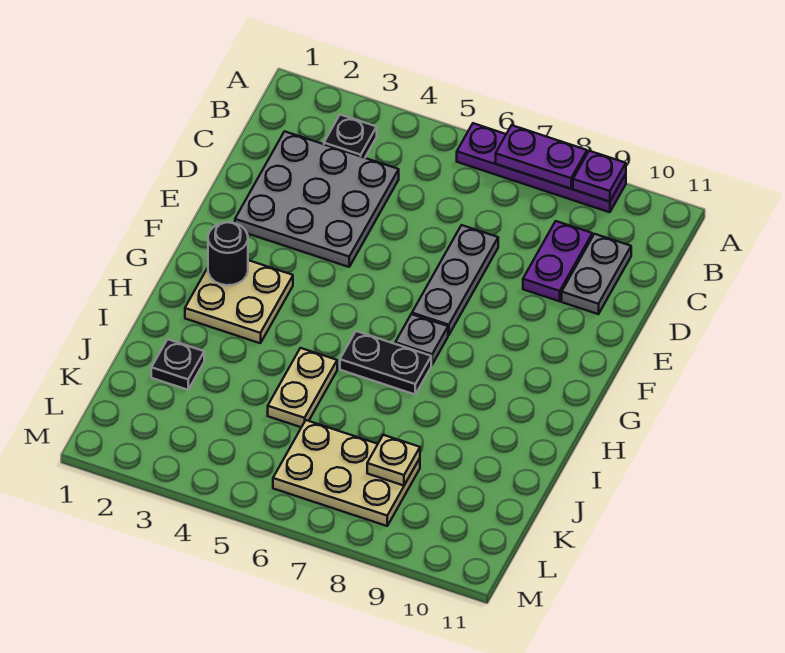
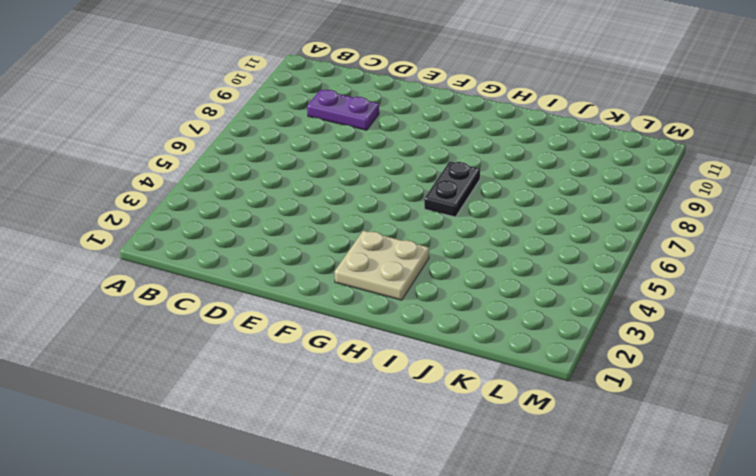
none -> purple 1x4 plate [457,123,626,212]
none -> black 1x1 plate [324,115,377,158]
none -> grey 3x3 plate [235,131,399,267]

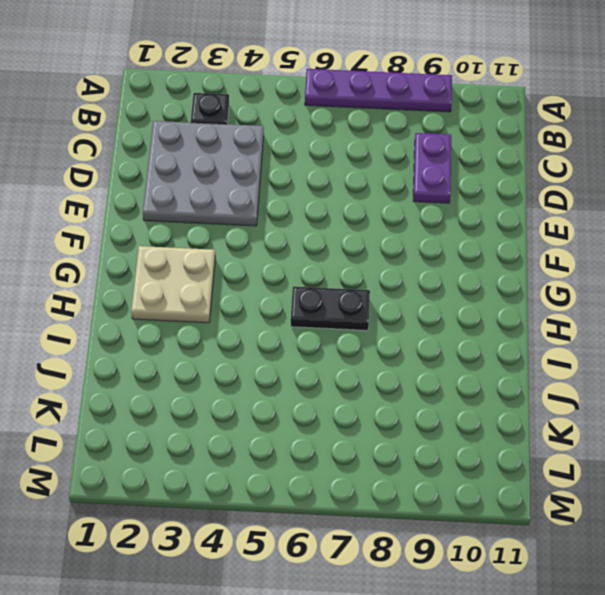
none -> grey 1x2 plate [562,234,631,314]
none -> grey 1x3 plate [412,225,498,335]
none -> grey 1x1 plate [395,314,448,365]

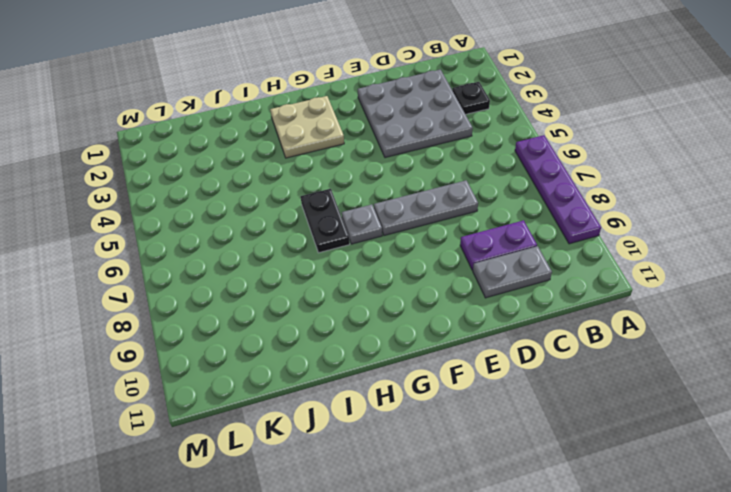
none -> tan 1x2 plate [268,348,337,427]
none -> black 1x1 plate [151,339,204,390]
none -> tan 2x3 plate [273,420,420,526]

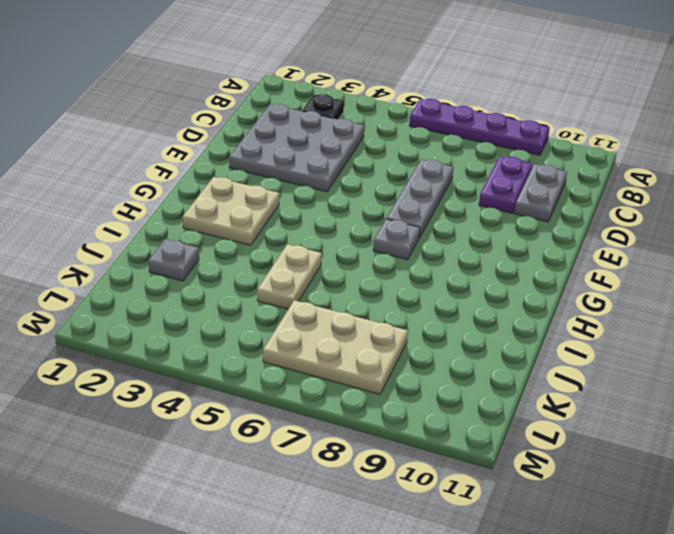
grey 1x1 plate [148,239,199,281] -> black 1x1 plate [151,339,204,390]
none -> black 1x2 plate [340,331,431,394]
none -> purple 1x2 plate [496,125,587,189]
none -> purple 1x1 plate [573,151,626,202]

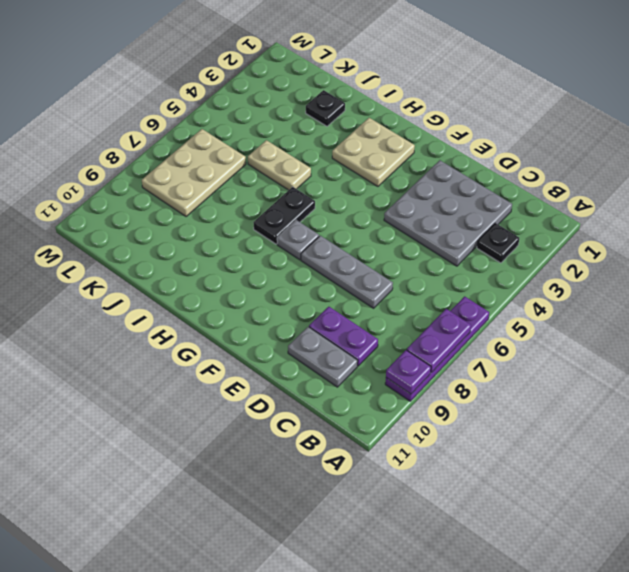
none -> black 1x1 round brick [208,222,248,285]
none -> tan 1x1 plate [367,435,420,486]

